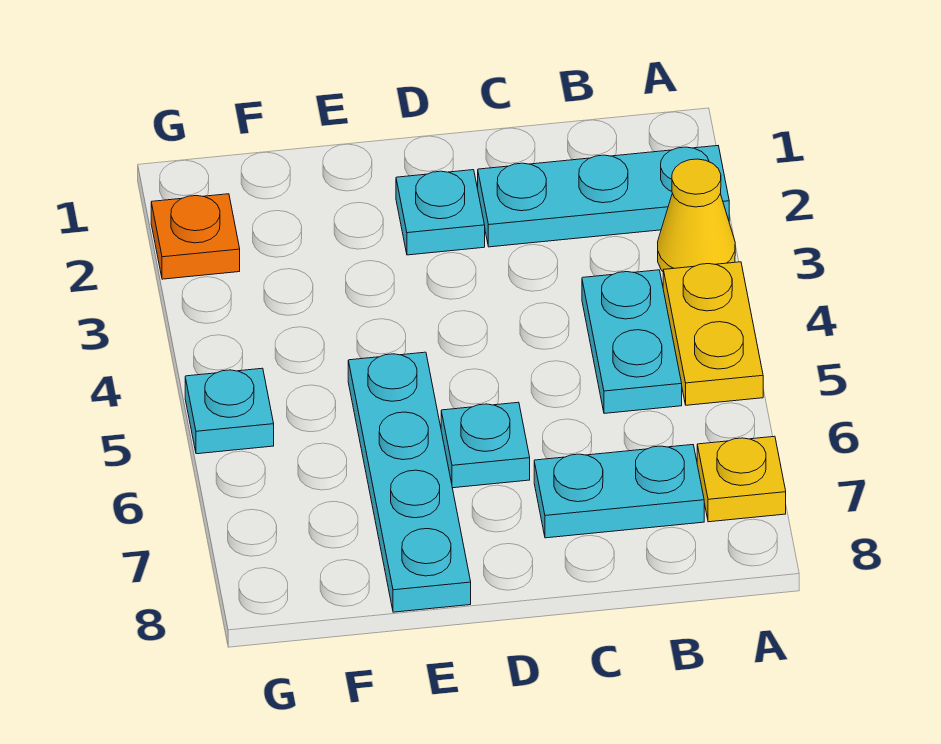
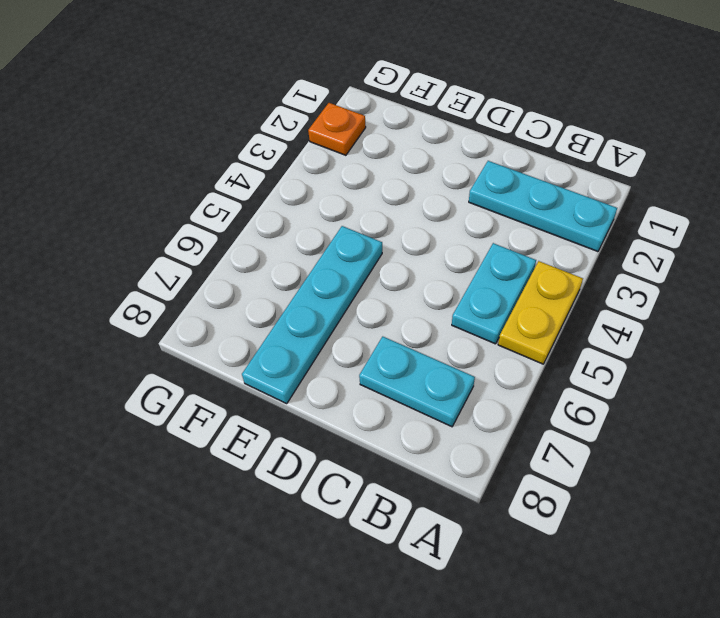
none -> yellow 1x1 cone [658,159,735,271]
none -> yellow 1x1 plate [697,436,786,522]

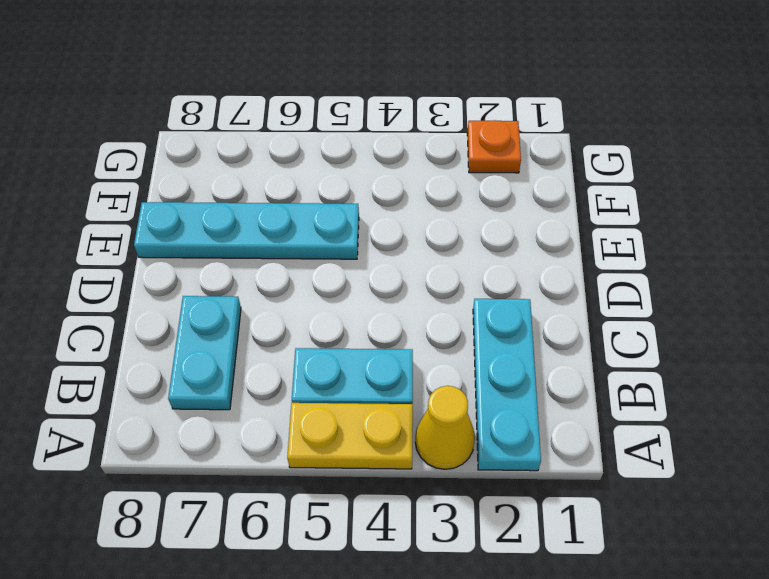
none -> yellow 1x1 plate [697,436,786,522]
none -> cyan 1x1 plate [396,170,485,255]

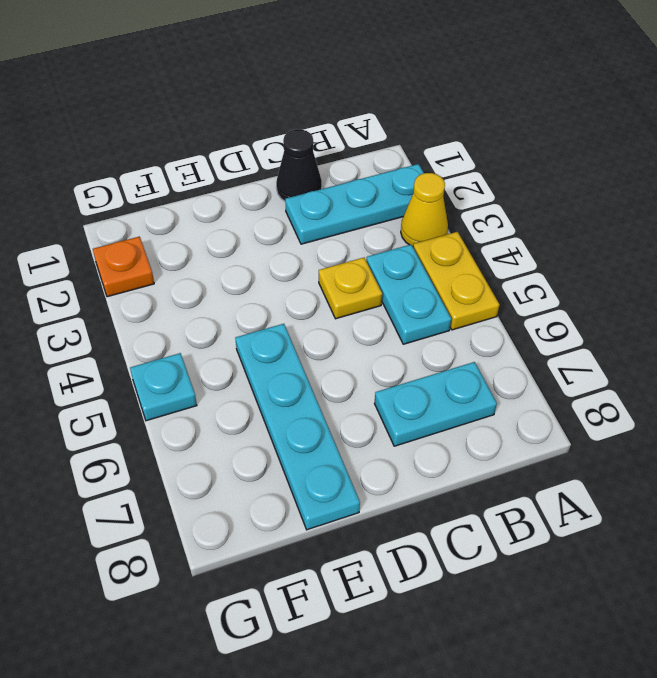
black 1x1 cone [276,129,322,201] -> none
yellow 1x1 plate [319,258,382,319] -> yellow 1x1 plate moved to [697,436,786,522]
none -> cyan 1x1 plate [396,170,485,255]
none -> cyan 1x1 plate [441,402,530,488]

